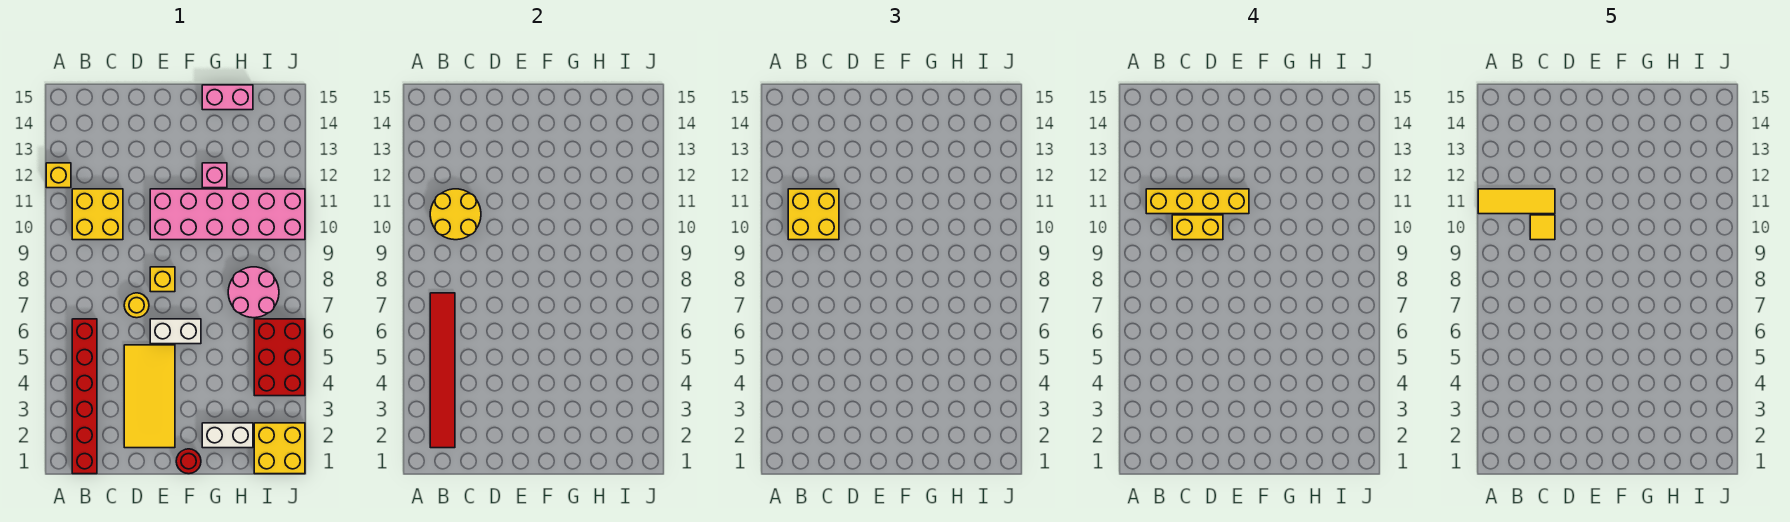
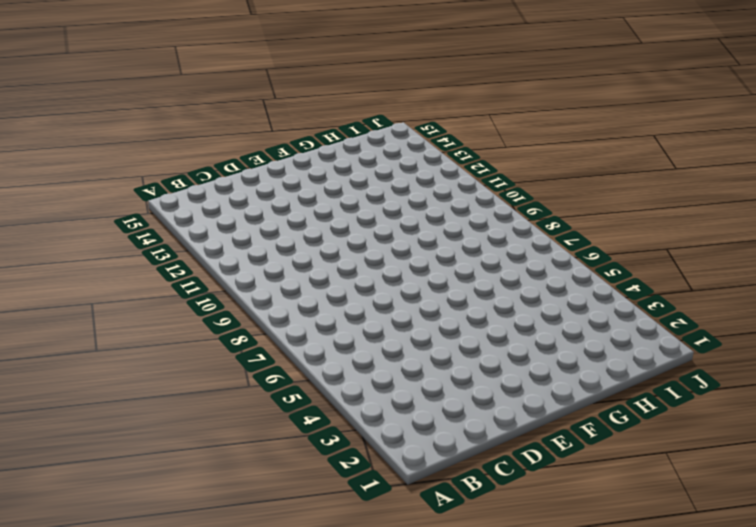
none -> yellow 1x1 brick [46,163,71,188]
none -> red 1x6 brick [72,319,97,474]
none -> yellow 2x2 brick [72,189,123,240]

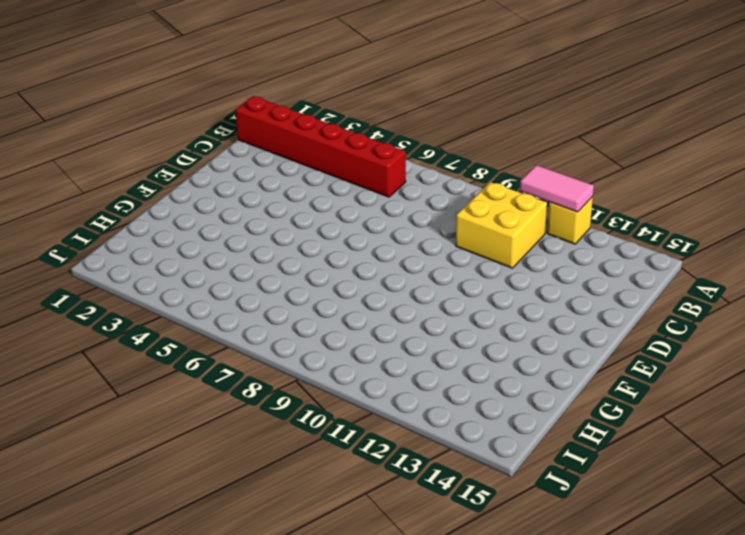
pink 1x2 tile [520,165,594,212] -> none
none -> yellow 2x4 tile [124,345,175,448]
none -> yellow 1x1 round brick [124,293,149,318]
none -> white 1x2 brick [150,319,201,344]

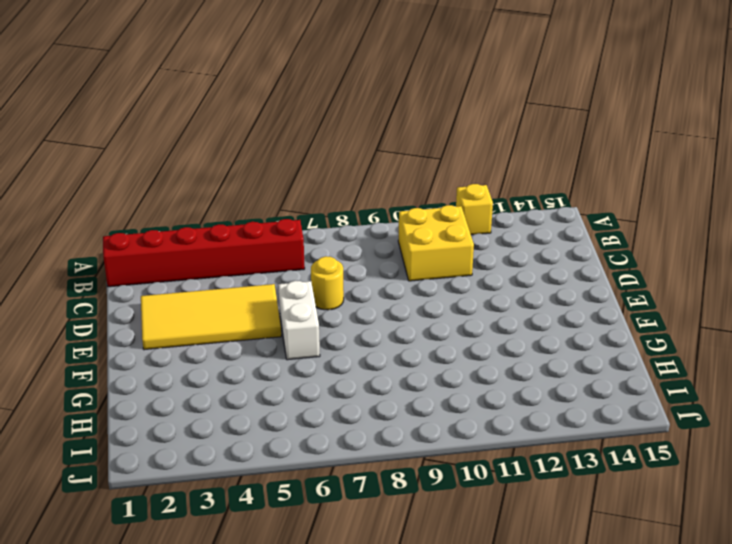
none -> yellow 1x1 brick [150,267,175,292]
none -> pink 2x6 brick [150,189,305,240]
none -> red 1x1 round brick [176,449,201,474]

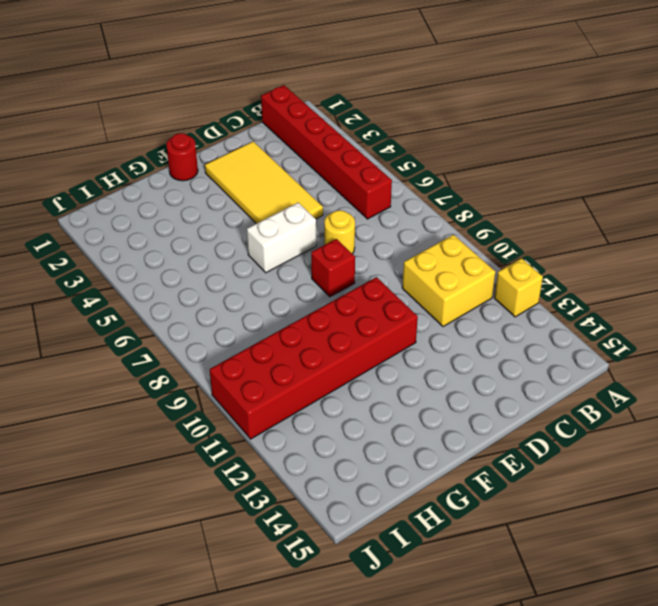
red 1x1 brick [311,239,355,297] -> yellow 1x1 brick [150,267,175,292]
red 2x6 brick [210,277,418,439] -> pink 2x6 brick [150,189,305,240]
none -> white 1x2 brick [202,423,253,448]
none -> pink 1x1 brick [202,163,227,188]
none -> pink 1x2 brick [202,85,253,110]

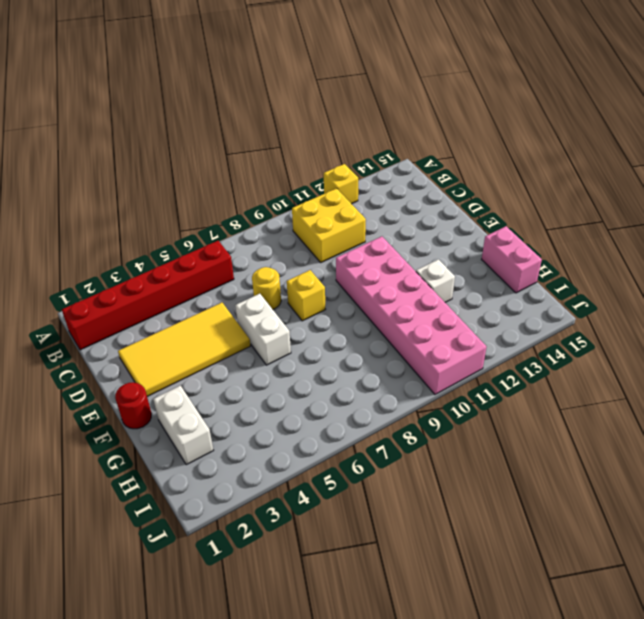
white 1x1 brick [416,259,455,302] -> pink 1x1 brick [202,163,227,188]
none -> pink 2x2 round brick [228,267,279,318]
none -> yellow 2x2 brick [254,423,305,474]
none -> red 2x3 brick [254,319,305,396]

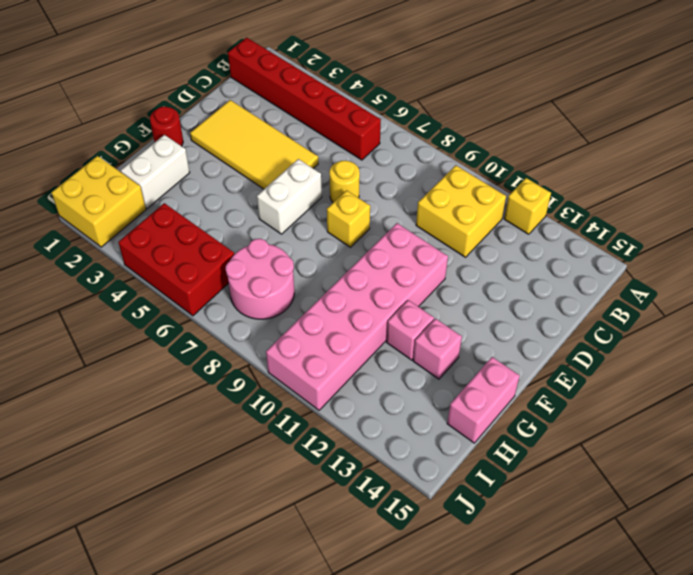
pink 1x1 brick [413,319,462,379] -> none
none -> red 1x6 tile [430,293,455,448]
none -> yellow 2x2 round brick [430,189,481,240]
none -> yellow 2x2 brick [788,189,839,240]

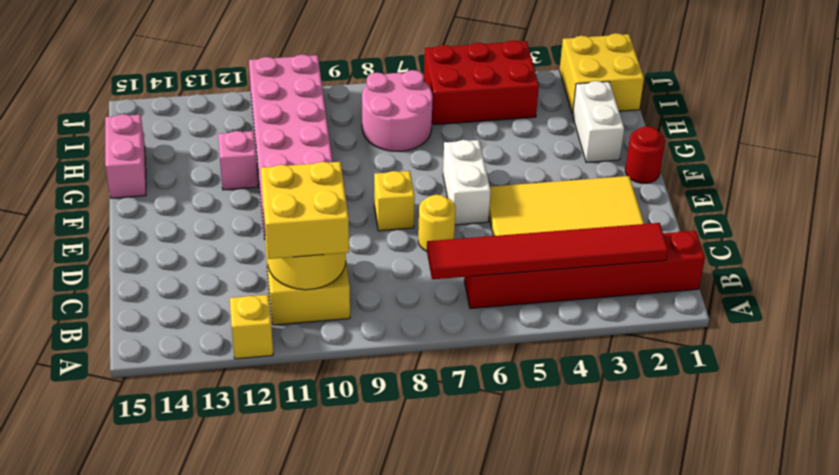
none -> yellow 1x4 brick [1146,189,1249,214]
none -> yellow 1x2 brick [1172,215,1223,240]
none -> yellow 1x3 tile [1478,189,1555,214]

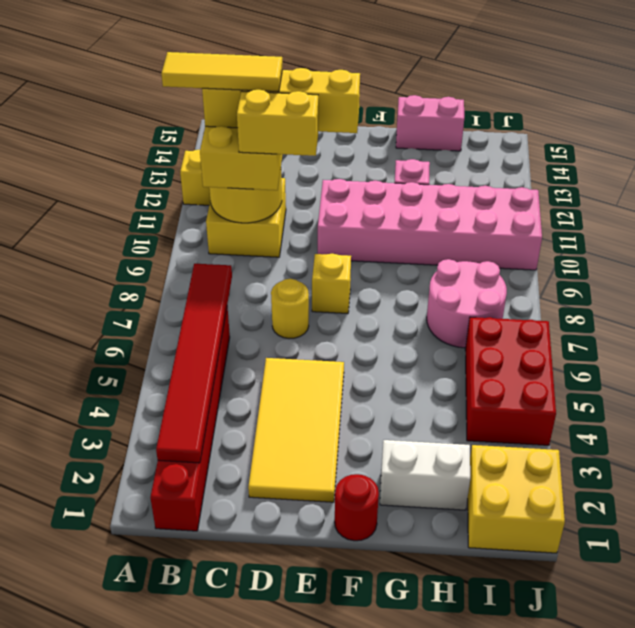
none -> white 1x2 brick [150,319,201,344]
none -> yellow 1x1 tile [1530,215,1555,240]

